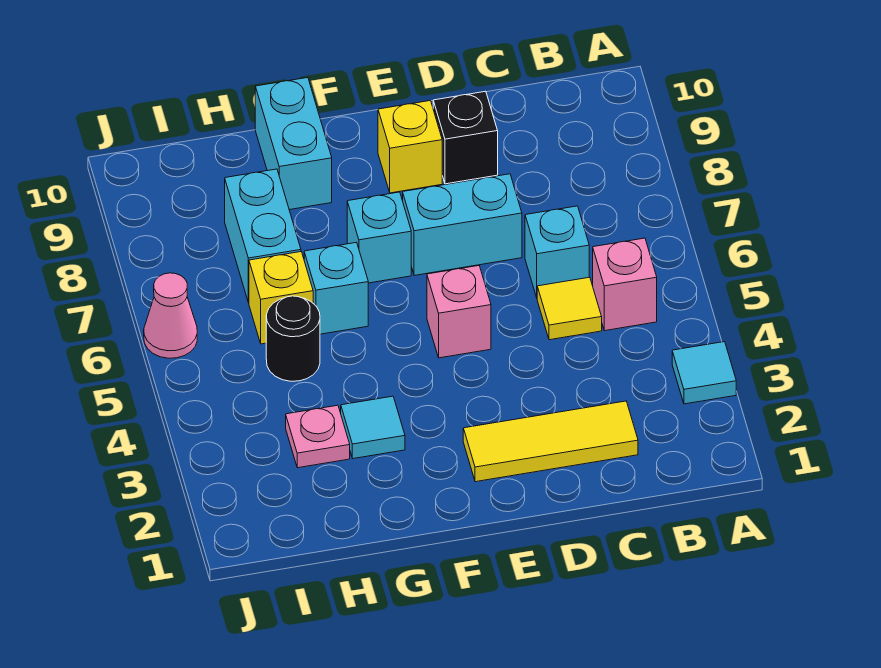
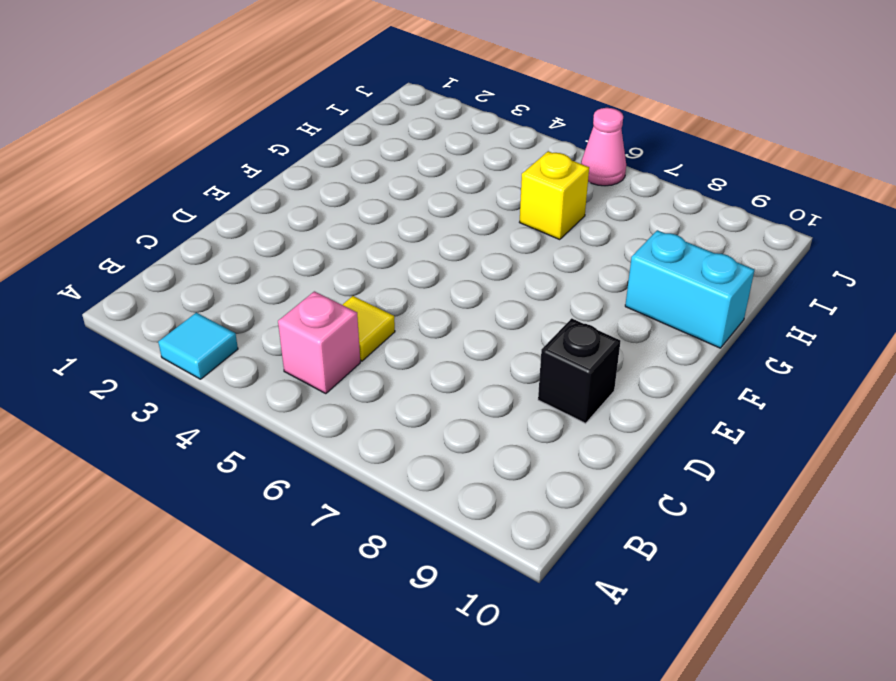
none -> yellow 1x3 tile [463,401,638,482]
none -> cyan 1x1 brick [525,206,589,297]
none -> cyan 1x2 brick [403,174,522,275]

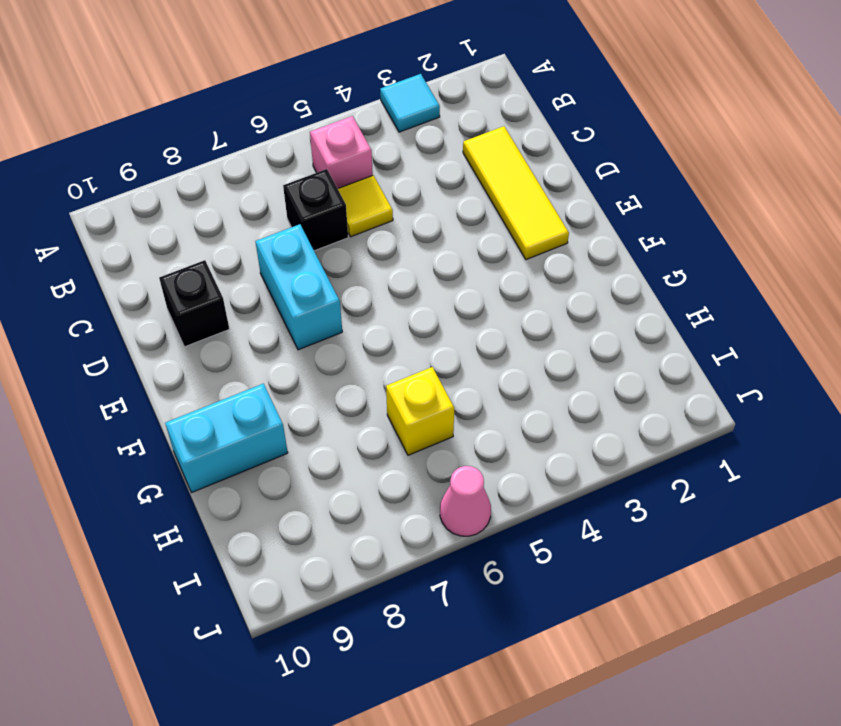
black 1x1 brick [283,169,348,251] -> cyan 1x1 brick [525,206,589,297]
none -> pink 1x1 brick [427,266,491,358]
none -> yellow 1x1 brick [378,101,442,193]
none -> cyan 1x1 brick [347,192,411,283]

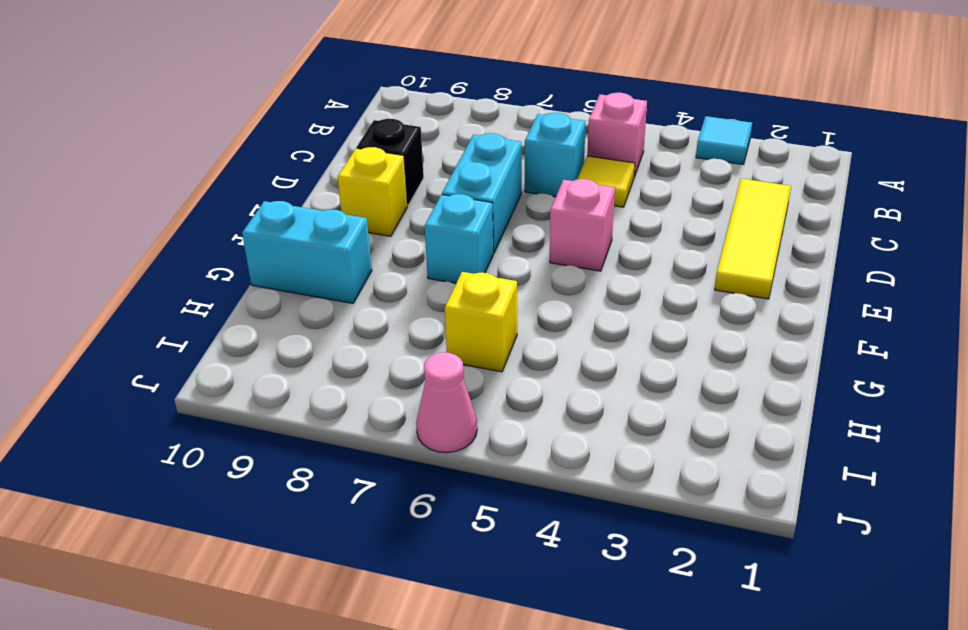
none -> cyan 1x1 tile [341,396,405,459]
none -> cyan 1x1 brick [304,242,368,334]
none -> pink 1x1 plate [286,405,350,468]

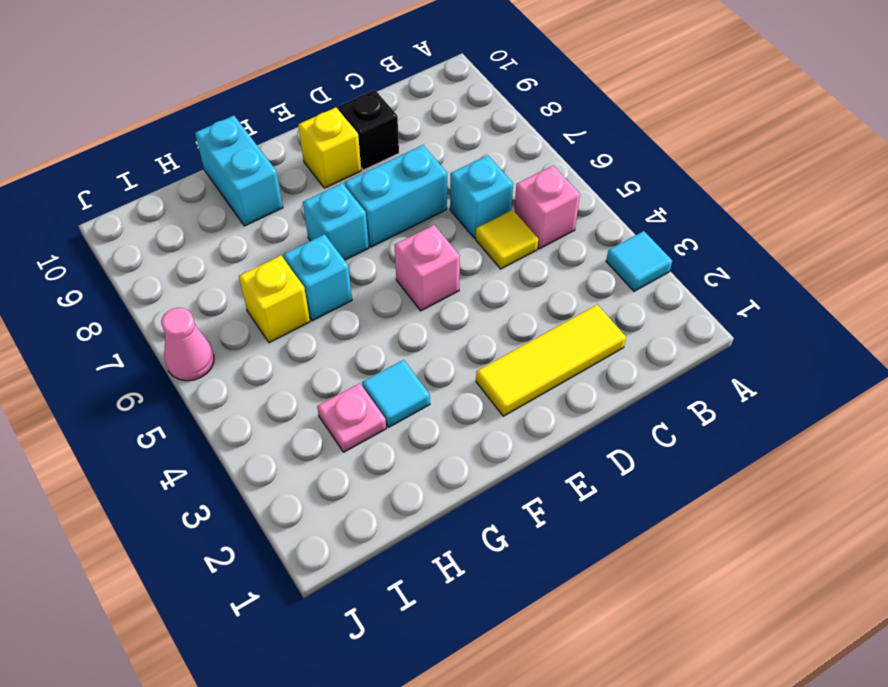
none -> black 1x1 round brick [266,296,320,381]
none -> cyan 1x2 brick [225,169,301,303]

